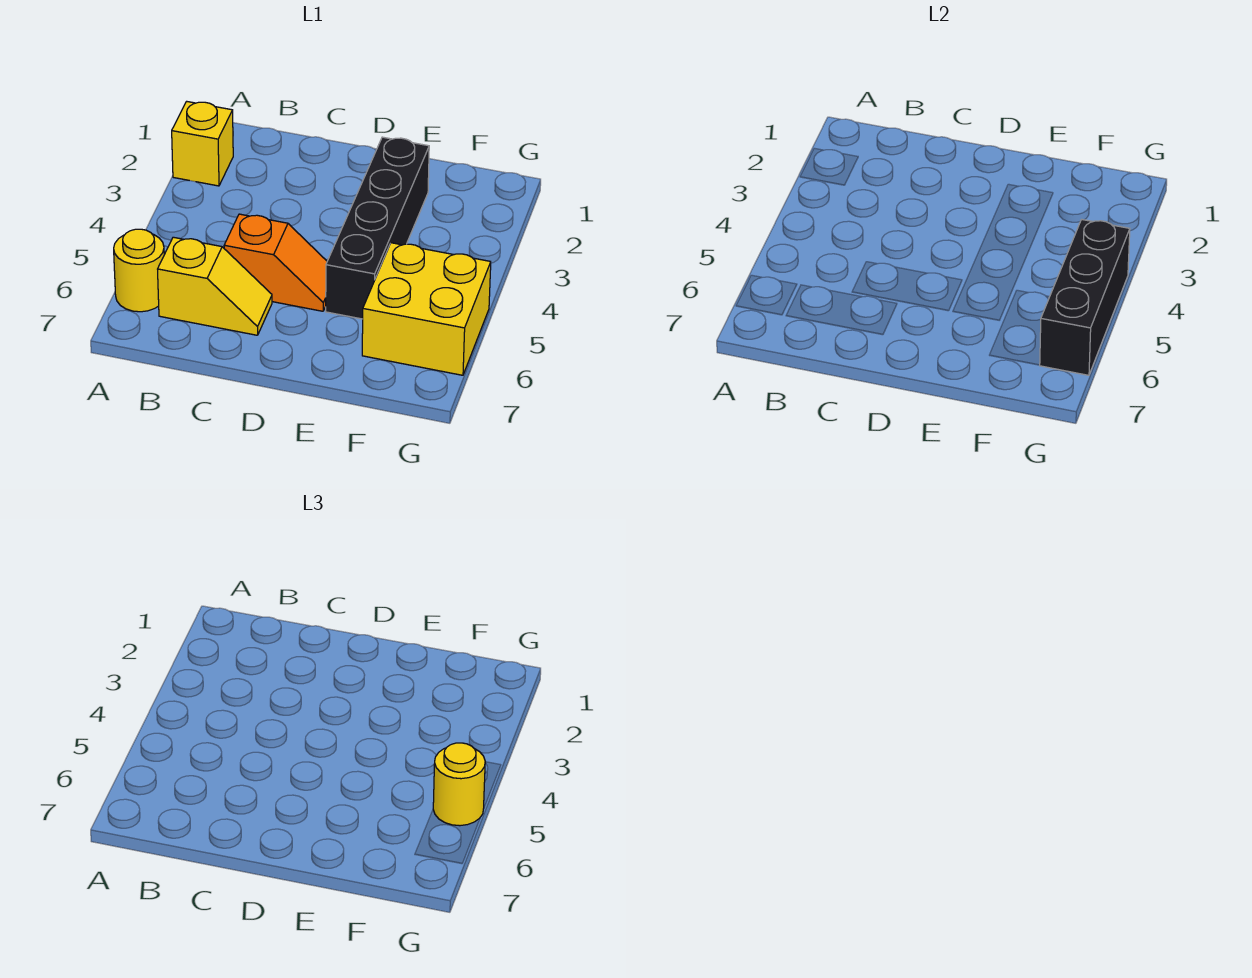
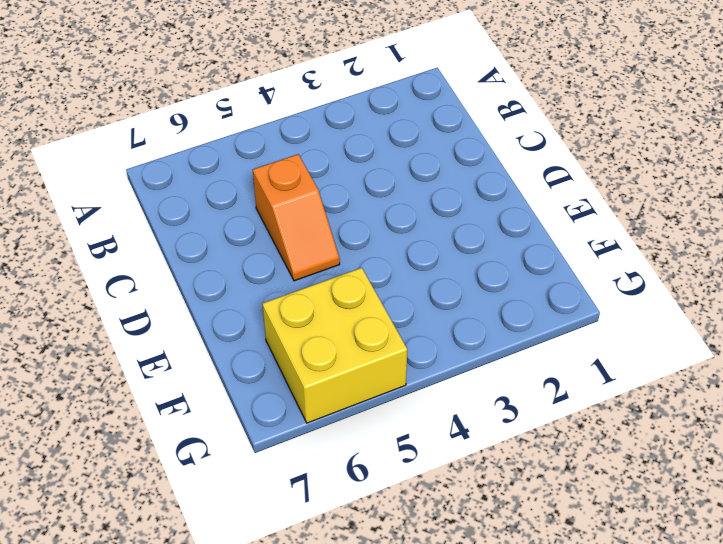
none -> yellow 1x1 brick [172,101,233,186]
none -> yellow 1x1 round brick [114,229,164,312]

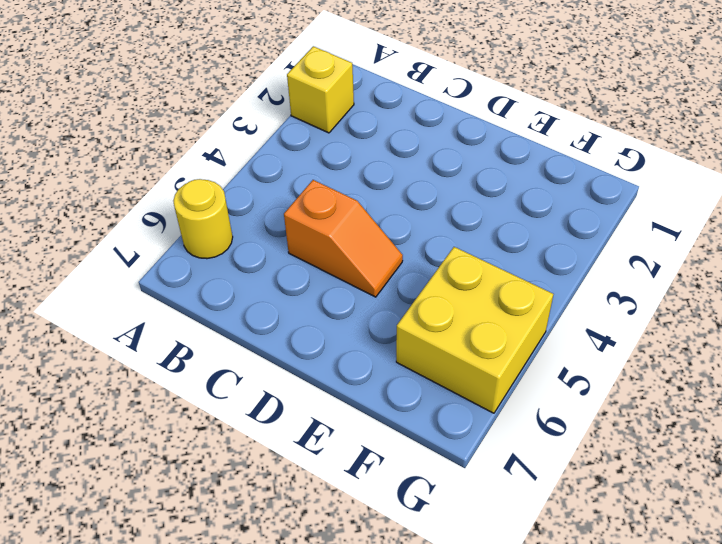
none -> yellow 1x2 slope [158,237,272,335]
none -> black 1x4 brick [326,137,429,319]

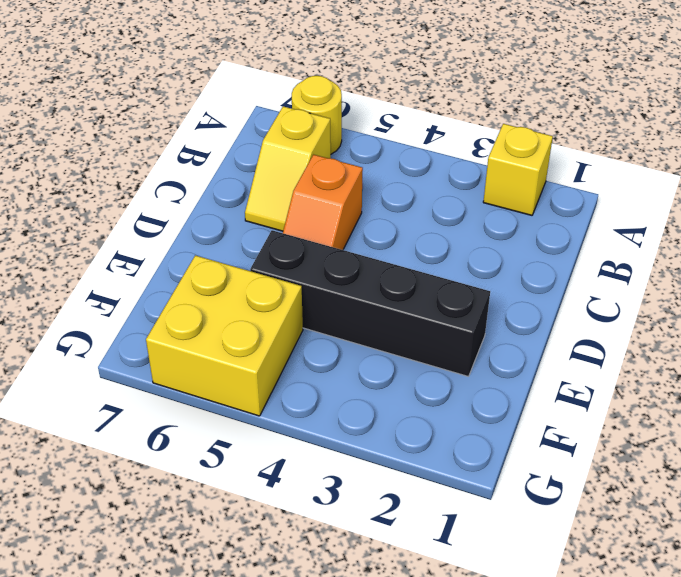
none -> black 1x3 brick [1040,219,1130,375]
none -> yellow 1x1 round brick [433,743,485,826]

